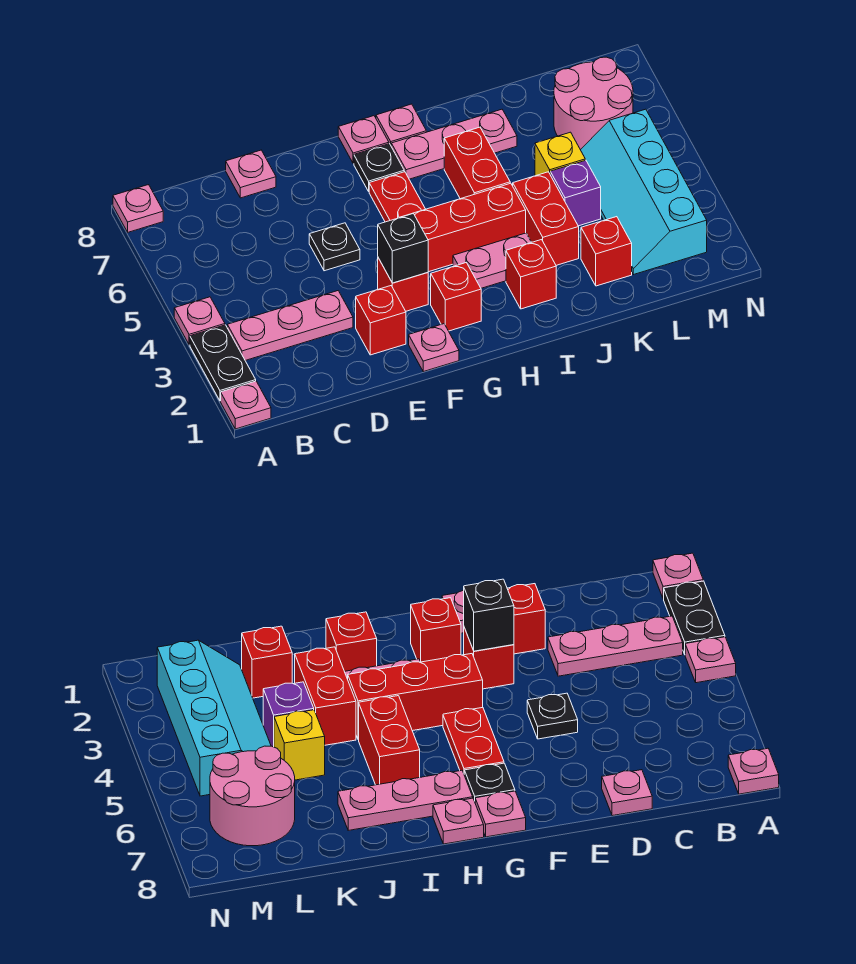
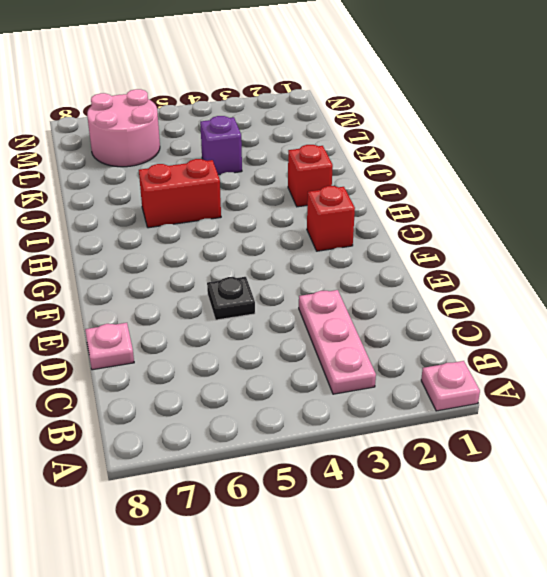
none -> black 1x2 plate [190,325,256,401]
none -> pink 1x1 plate [174,297,225,345]
none -> pink 1x1 plate [113,185,163,232]

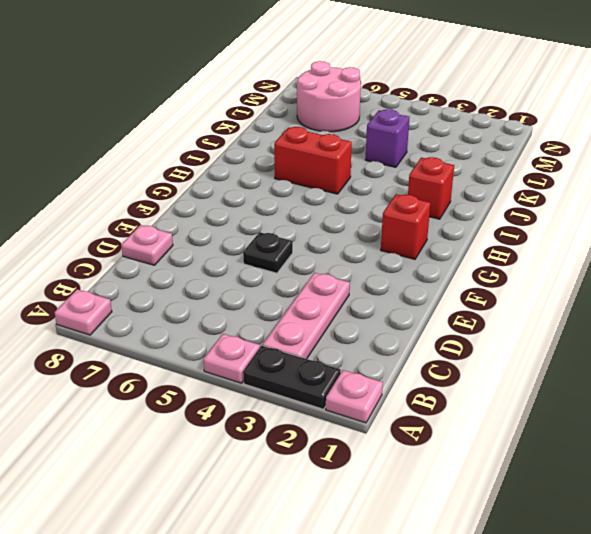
none -> red 1x1 brick [356,286,406,355]
none -> pink 1x1 plate [409,324,459,372]
none -> red 1x1 brick [378,258,428,311]

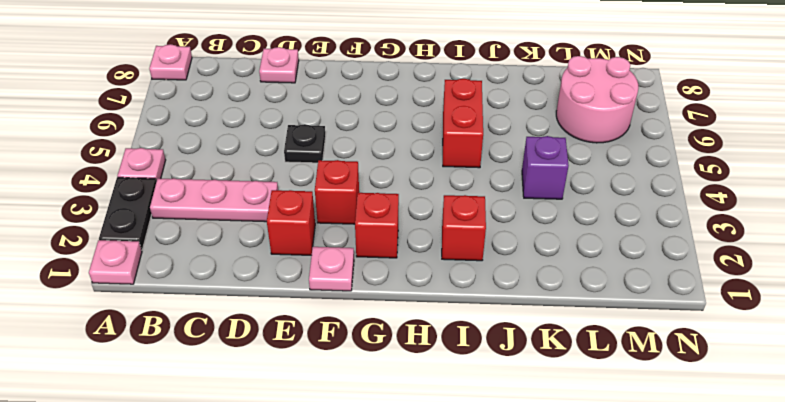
none -> red 1x3 brick [409,183,526,272]
none -> red 1x2 plate [369,172,425,222]
none -> black 1x1 plate [354,144,404,191]

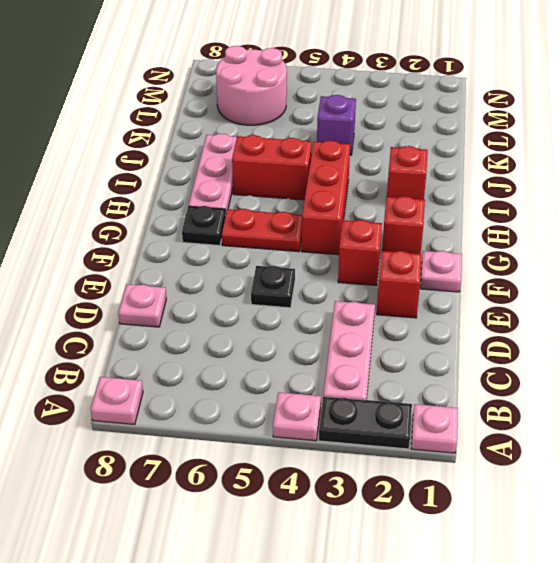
none -> pink 1x1 plate [338,116,389,164]
none -> pink 1x2 plate [453,233,531,288]
none -> pink 1x1 plate [376,104,426,145]

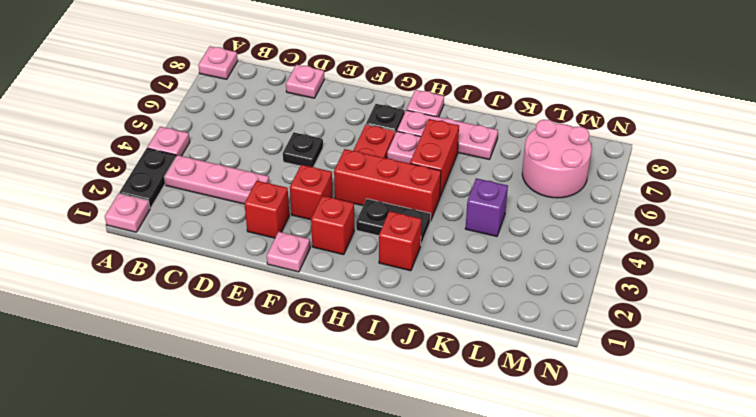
black 1x2 plate [356,199,431,245] -> pink 1x2 plate [453,233,531,288]
pink 1x1 plate [387,131,421,163] -> pink 1x1 plate moved to [338,116,389,164]
none -> red 1x2 brick [513,172,579,265]
none -> red 1x1 brick [581,217,632,286]
none -> yellow 1x1 brick [535,132,585,176]

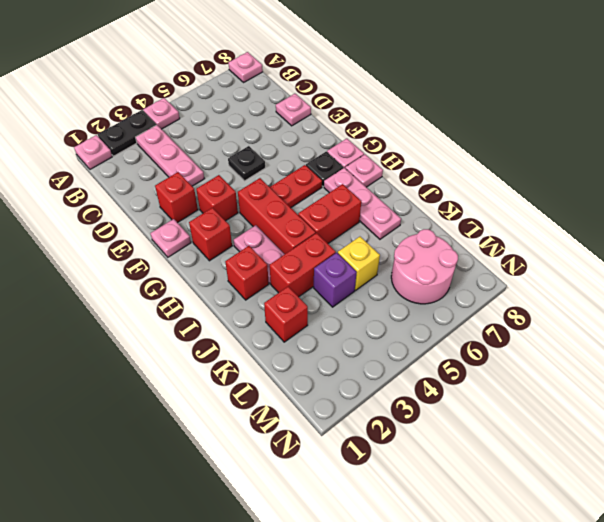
none -> cyan 2x4 slope [581,109,707,275]
none -> black 1x1 brick [378,214,428,283]

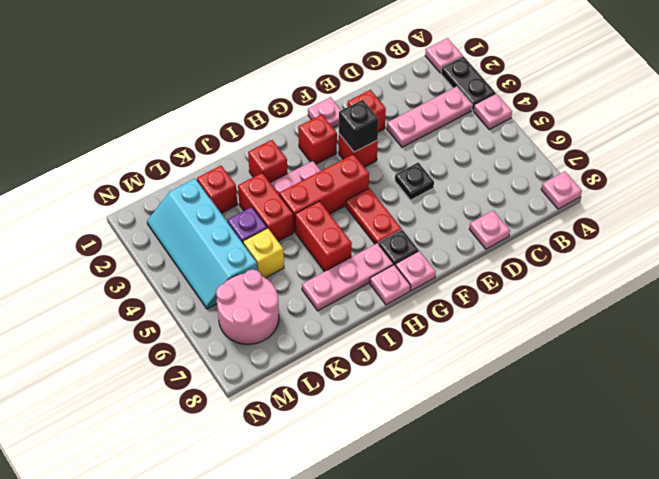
cyan 2x4 slope [147,179,257,309] -> cyan 2x4 slope turned to [581,109,707,275]

